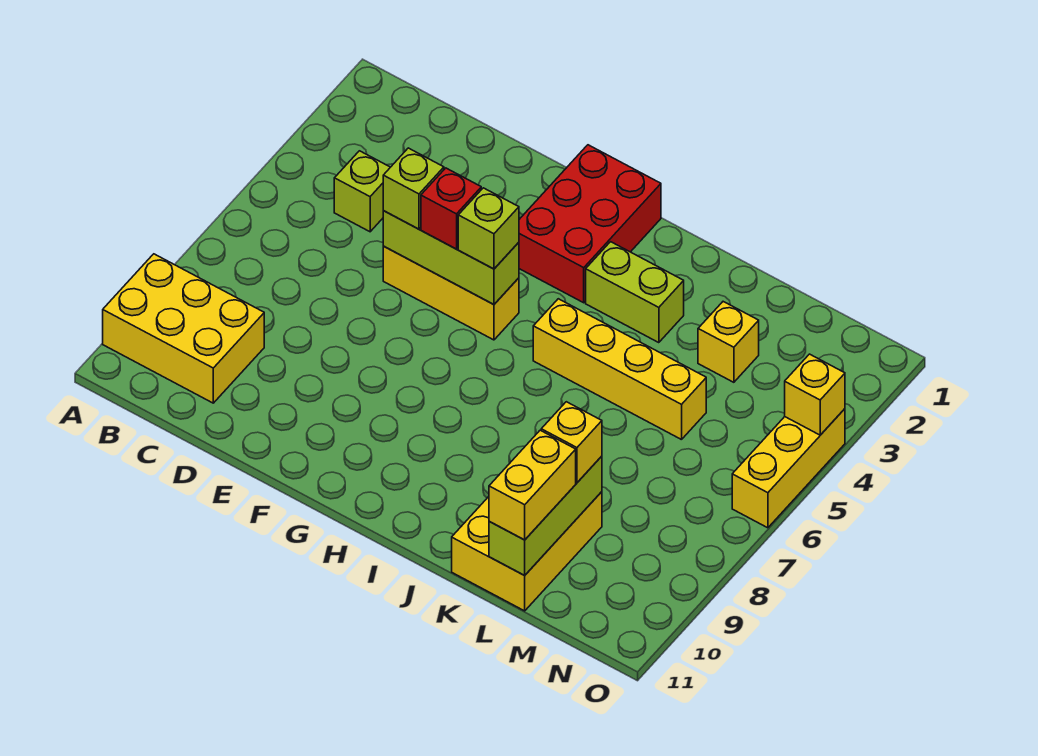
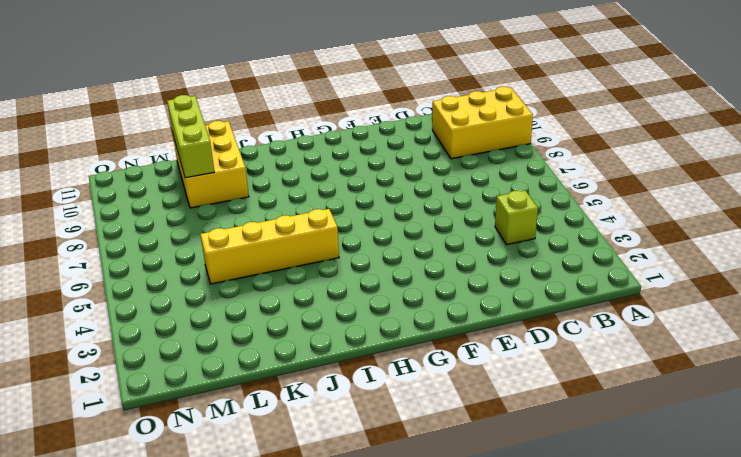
none -> yellow 1x3 brick [383,246,519,340]
none -> red 2x3 brick [519,145,661,303]
none -> lime 1x2 brick [586,242,684,343]

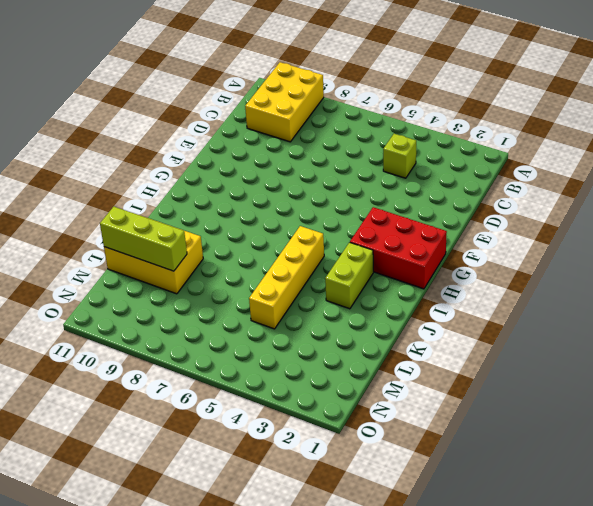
none -> yellow 1x3 brick [383,246,519,340]
none -> yellow 1x1 brick [698,302,759,382]
none -> yellow 1x3 brick [732,409,845,528]

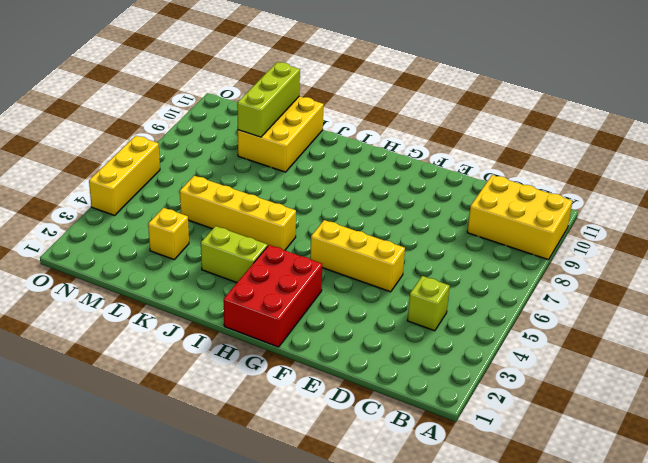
none -> lime 1x3 brick [383,211,519,305]
none -> yellow 1x1 brick [785,354,845,435]
none -> lime 1x1 brick [383,148,444,229]

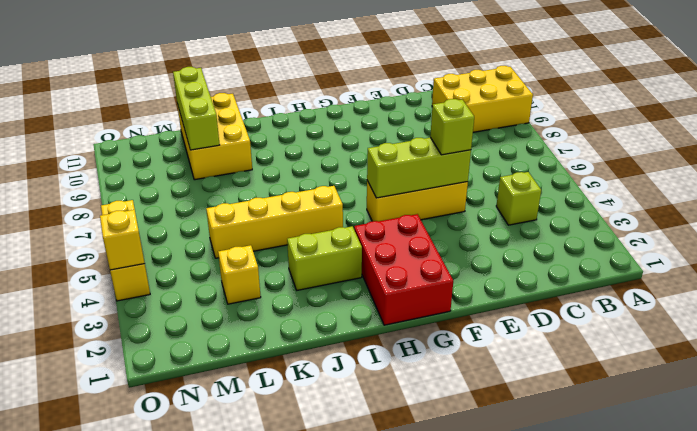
none -> red 1x1 brick [421,168,481,249]
none -> lime 1x1 brick [458,188,519,269]
none -> yellow 1x1 brick [541,402,602,483]

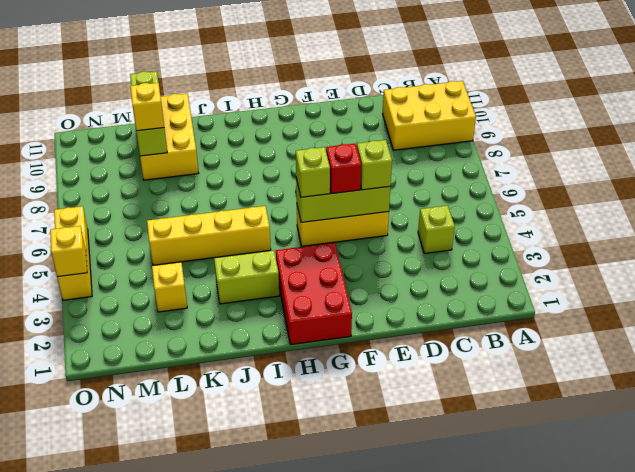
none -> yellow 1x2 brick [489,430,576,540]

